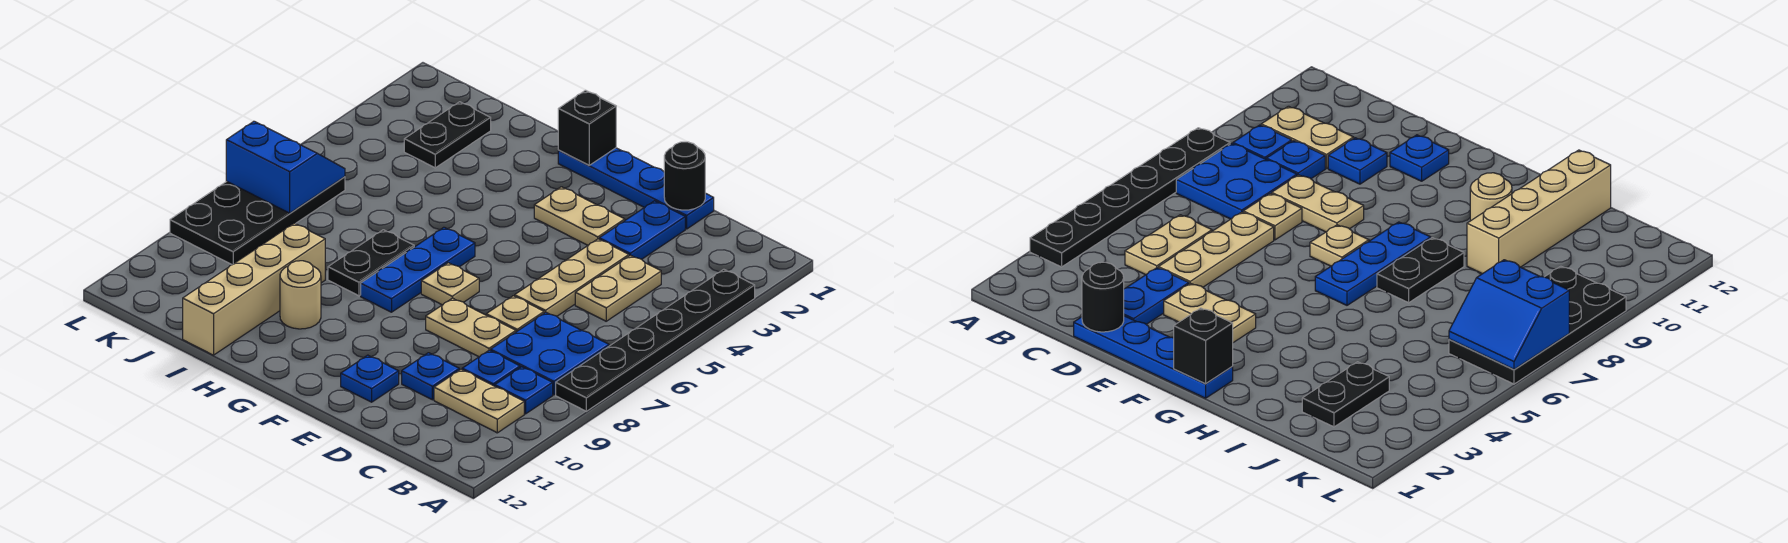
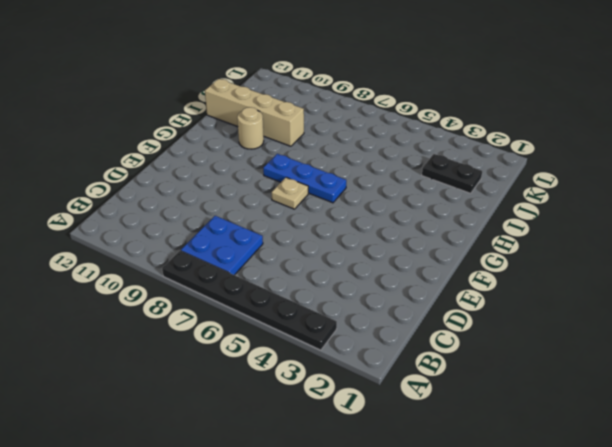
none -> blue 1x1 plate [495,367,553,414]
none -> tan 1x2 plate [434,369,524,433]
none -> tan 1x2 plate [575,255,661,321]

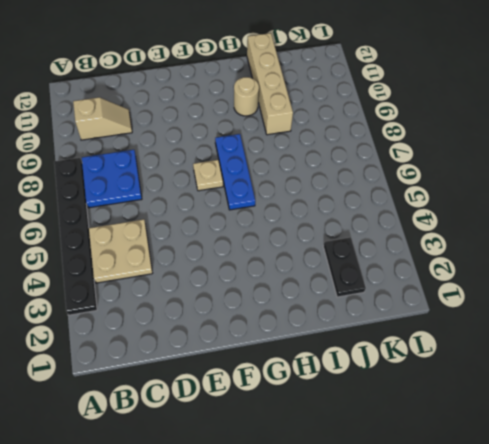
tan 2x2 plate [89,219,152,283] -> tan 1x2 plate [575,255,661,321]
tan 1x2 slope [73,97,132,140] -> tan 1x2 plate [434,369,524,433]
none -> blue 1x1 plate [495,367,553,414]
none -> blue 1x1 plate [462,350,520,386]
none -> blue 1x4 plate [558,148,714,229]

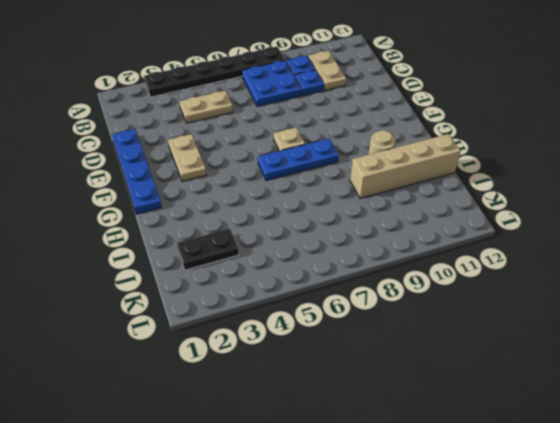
none -> blue 1x2 plate [599,201,685,259]
none -> tan 1x3 plate [515,239,629,316]
none -> tan 1x1 plate [486,296,544,332]

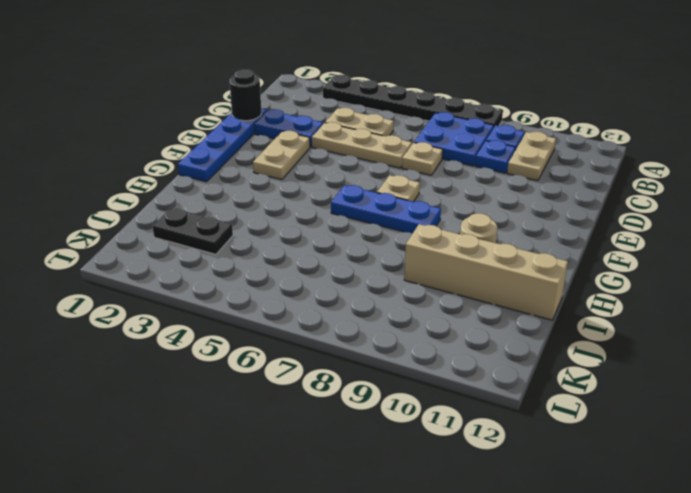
none -> tan 1x2 plate [426,298,516,357]
none -> blue 1x1 plate [402,353,459,400]
none -> blue 1x1 plate [341,355,399,402]

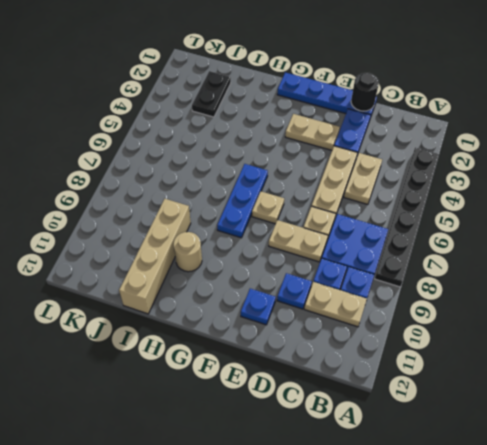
none -> black 1x2 plate [328,230,414,296]
none -> black 2x4 plate [170,177,345,265]
none -> black 1x1 brick [558,90,616,165]

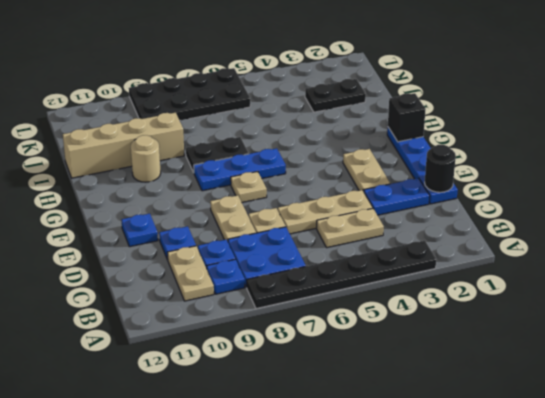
none -> blue 2x2 slope [226,121,345,213]

